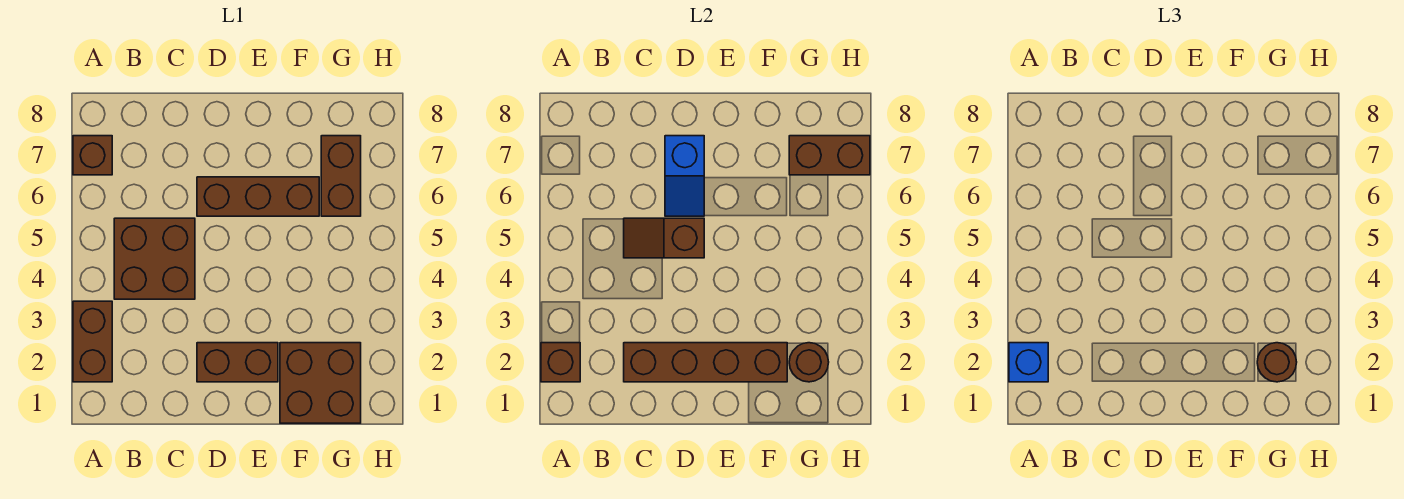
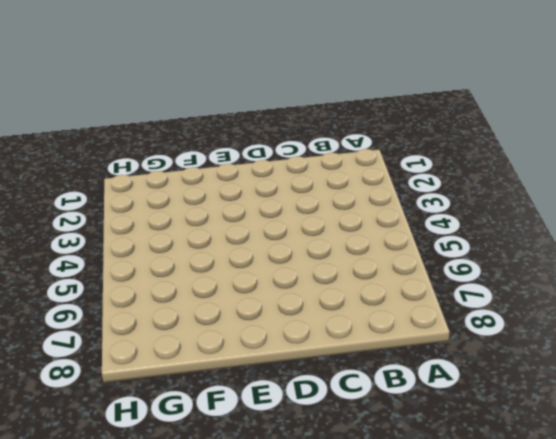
none -> brown 1x2 brick [73,301,112,382]
none -> brown 1x1 brick [73,136,112,175]
none -> brown 2x2 brick [114,218,195,299]

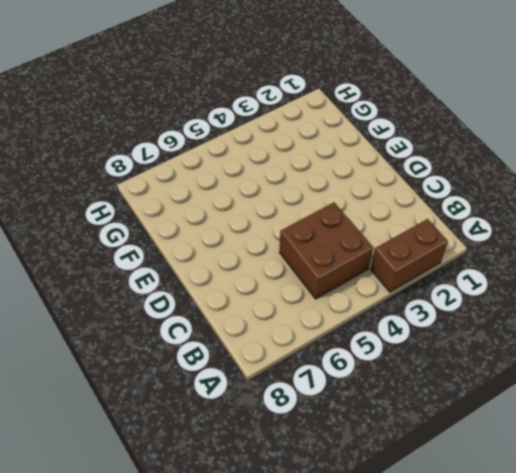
none -> brown 1x1 brick [73,136,112,175]
none -> brown 1x2 brick [197,343,278,382]
none -> brown 1x3 brick [197,177,319,216]

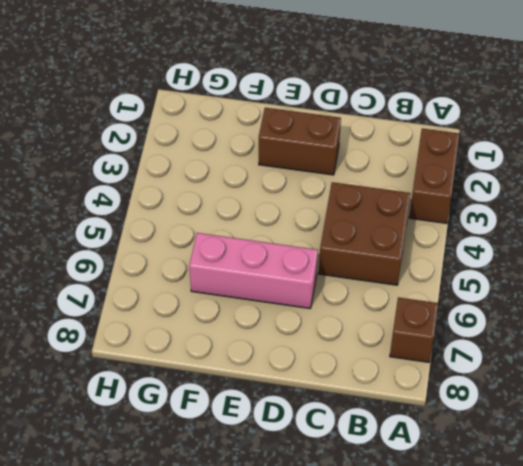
pink 1x3 brick [189,233,318,308] -> brown 1x3 brick [197,177,319,216]
none -> brown 2x2 brick [280,343,361,423]
none -> brown 1x2 brick [321,136,361,216]
none -> brown 1x1 brick [541,343,580,382]

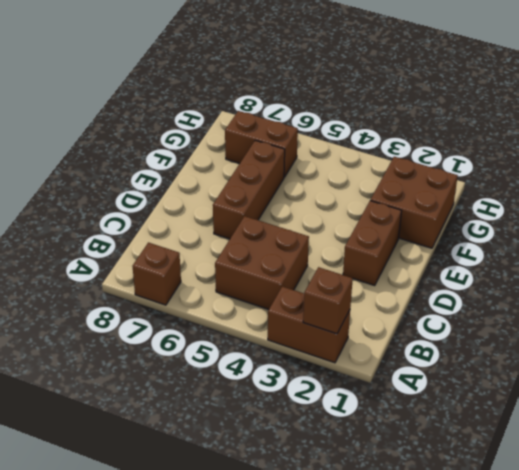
none -> brown 1x4 brick [624,343,787,382]
none -> brown 1x2 slope [624,218,704,258]
none -> blue 1x2 slope [665,136,704,216]

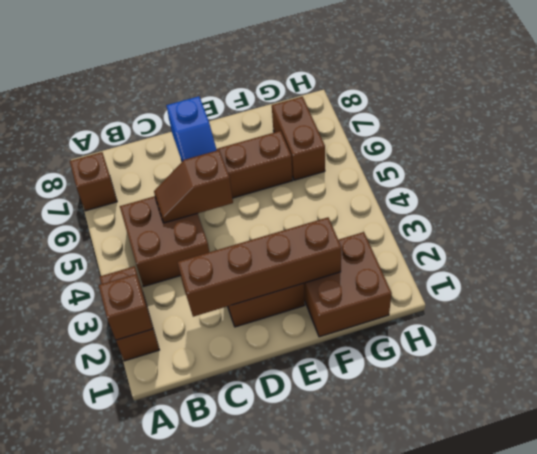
none -> brown 1x1 round brick [789,343,829,382]
none -> brown 1x2 brick [789,136,870,175]
none -> blue 1x1 brick [1009,343,1048,382]

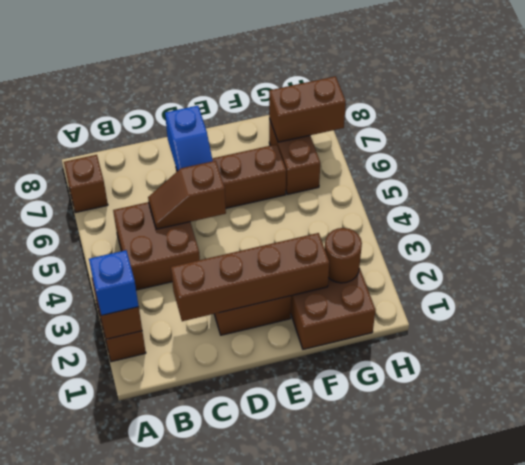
none -> brown 1x1 round brick [1257,343,1297,382]

